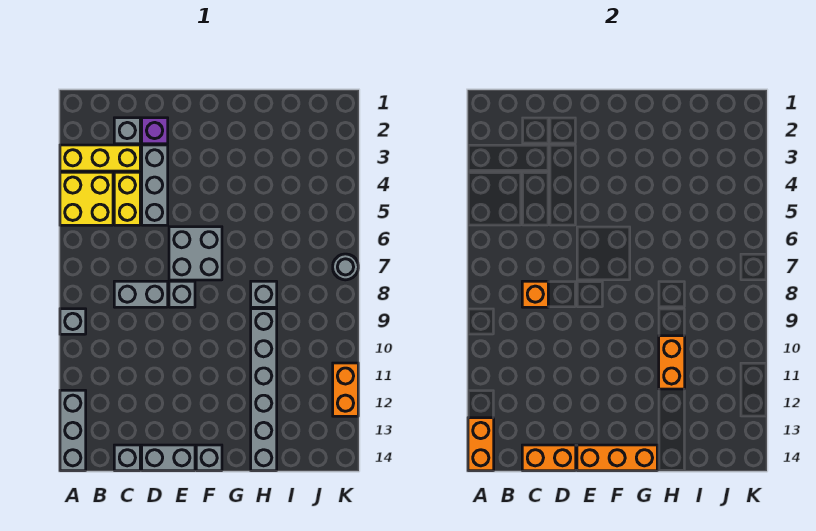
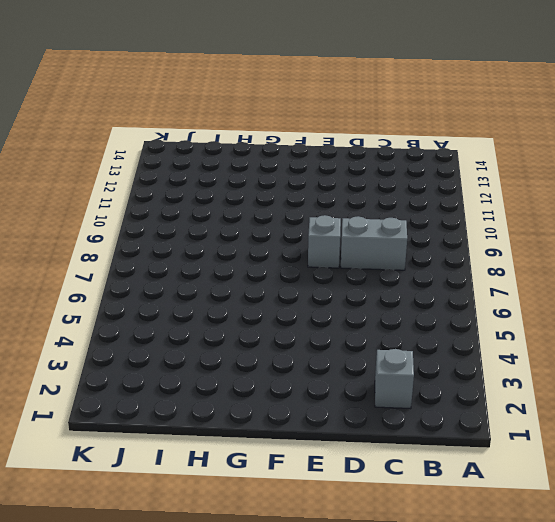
none -> yellow 1x3 brick [60,145,140,171]
none -> yellow 2x2 brick [60,172,113,225]
none -> grey 1x1 brick [60,309,86,334]

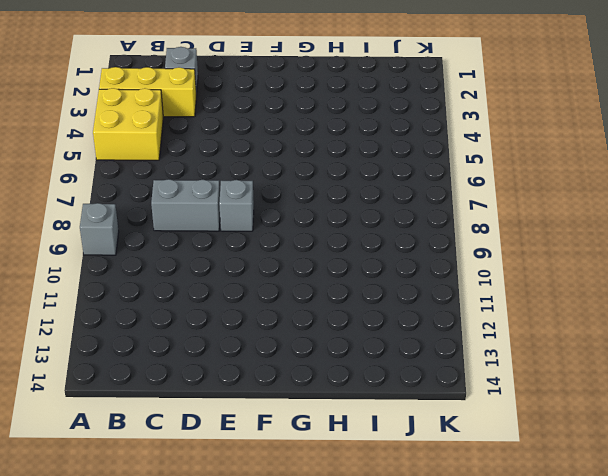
none -> grey 1x3 brick [60,390,86,471]
none -> yellow 1x2 brick [114,172,140,225]
none -> grey 1x1 brick [114,445,140,471]

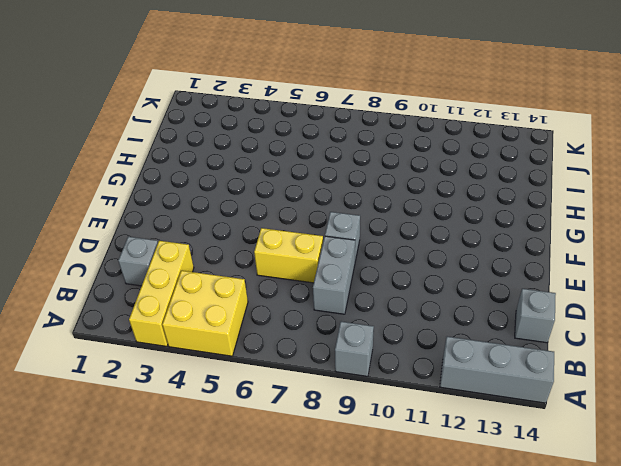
yellow 1x2 brick [254,228,323,283] -> yellow 1x2 brick moved to [114,172,140,225]
none -> purple 1x1 brick [142,118,168,144]
none -> grey 1x3 brick [142,145,168,225]
none -> grey 1x2 brick [142,445,195,471]

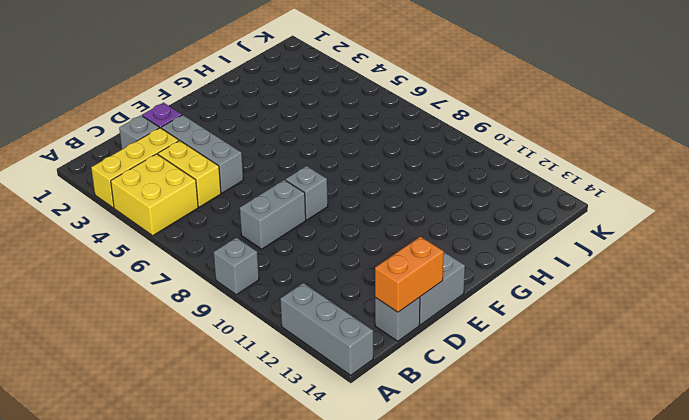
none -> grey 2x2 brick [169,227,222,280]
none -> grey 1x1 brick [196,445,222,471]
none -> grey 1x1 brick [251,281,277,307]

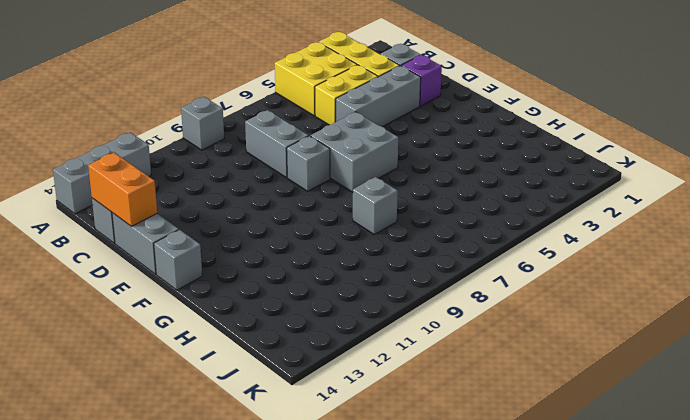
none -> grey 1x6 brick [251,309,277,471]
none -> grey 1x1 round brick [333,254,358,280]
none -> orange 1x2 brick [333,363,358,416]

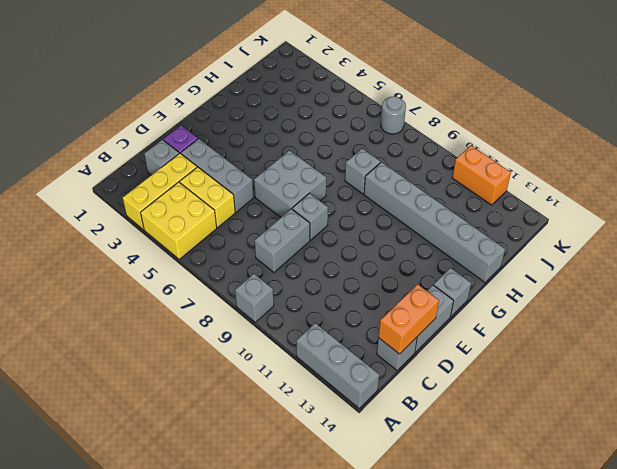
none -> orange 1x2 brick [468,418,494,471]
none -> orange 1x1 brick [522,281,548,307]
none -> orange 1x3 brick [577,445,657,471]

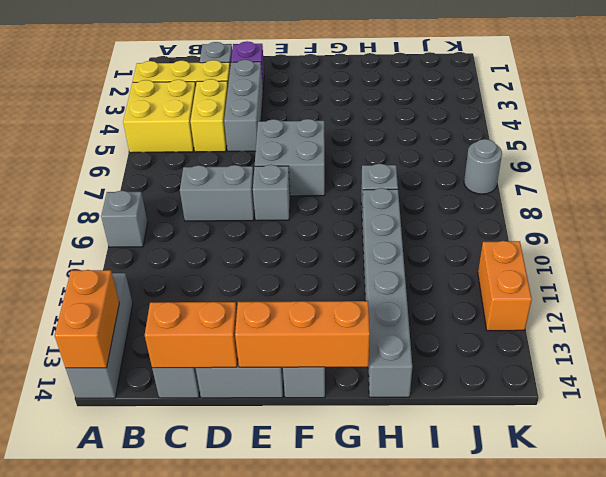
none -> orange 1x1 brick [522,281,548,307]
none -> orange 1x2 brick [659,336,685,389]

